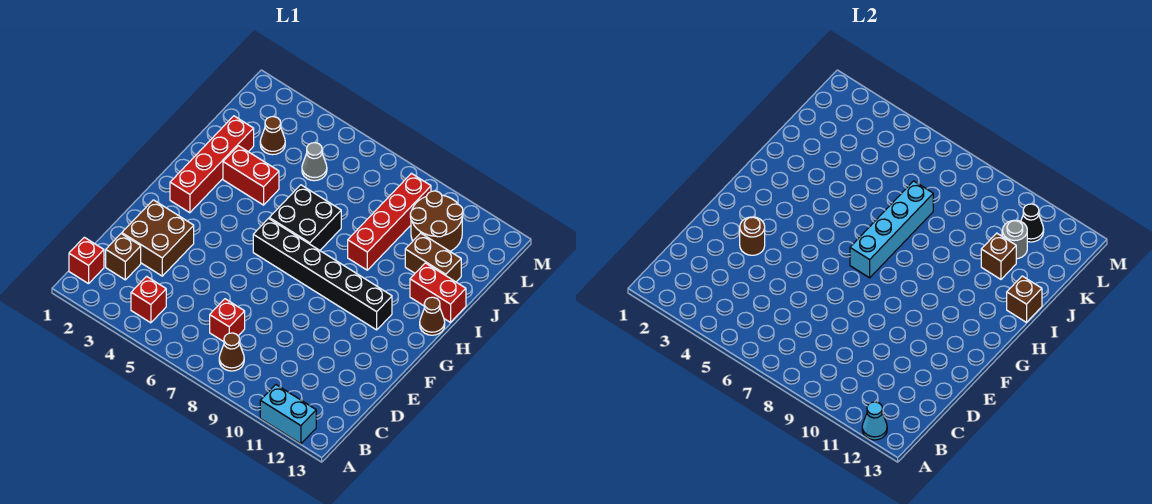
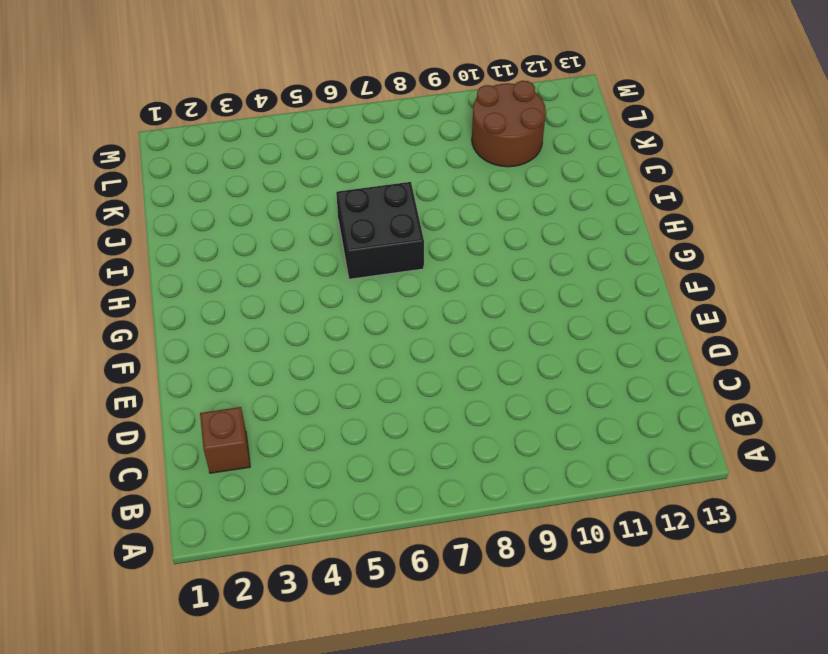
none -> cyan 1x2 brick [260,385,316,444]
none -> red 1x1 brick [69,237,104,284]
none -> red 1x1 brick [131,276,166,323]

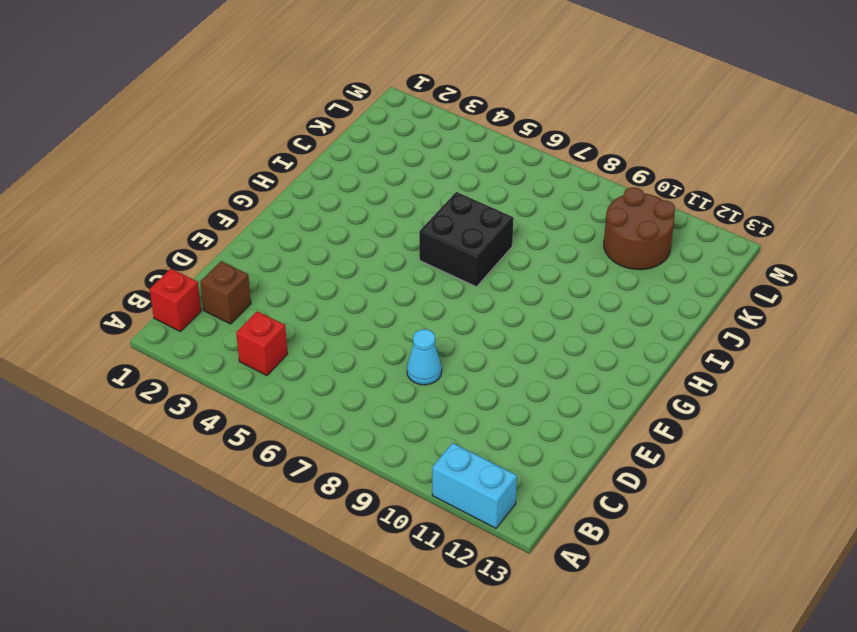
cyan 1x1 cone [407,329,442,385] -> cyan 1x1 cone moved to [862,402,887,440]
none -> brown 1x1 cone [219,333,244,371]
none -> red 1x1 brick [210,299,245,342]
none -> brown 2x2 brick [122,200,194,276]

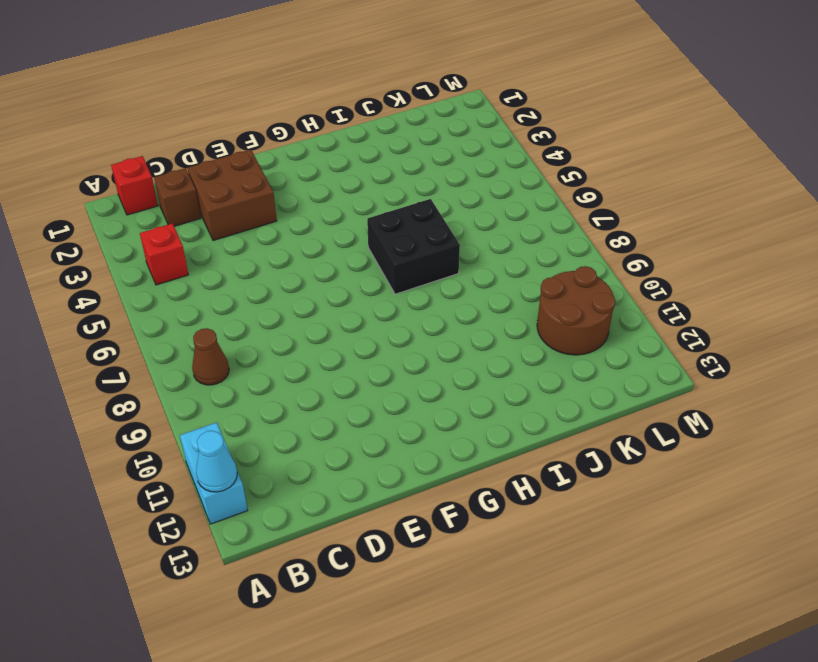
none -> red 1x1 brick [210,299,245,342]
none -> red 1x4 brick [170,116,254,213]
none -> black 1x6 brick [253,218,392,330]

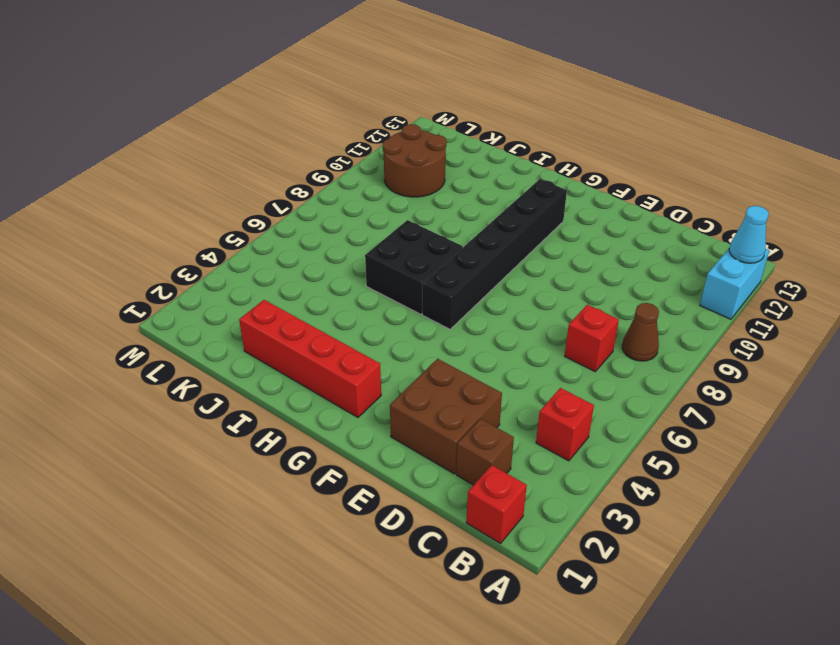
none -> brown 1x1 cone [420,297,445,335]
none -> red 1x2 brick [223,146,279,205]
none -> red 1x4 brick [348,173,431,270]

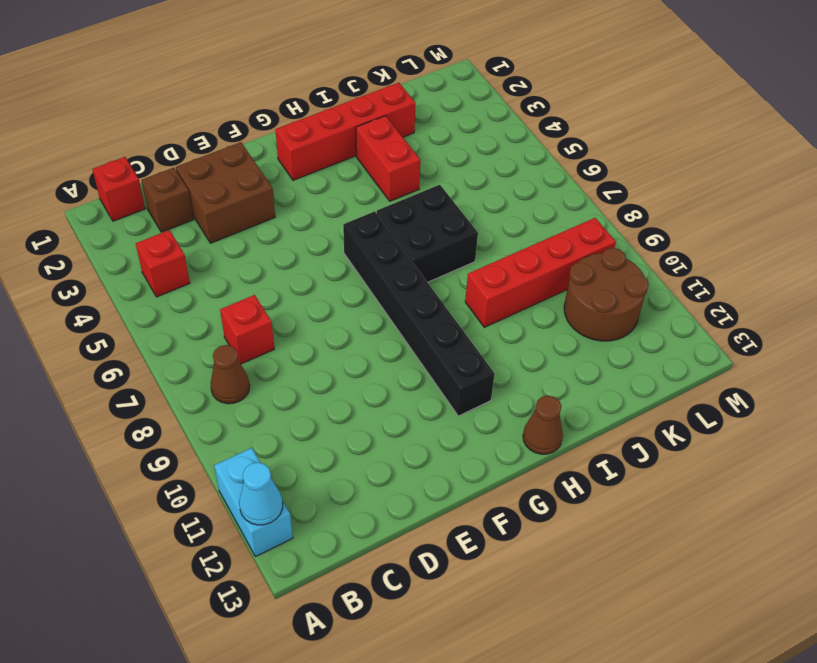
none -> red 1x2 brick [410,263,466,322]
none -> brown 1x2 brick [405,233,461,282]
none -> brown 1x1 cone [260,117,285,155]

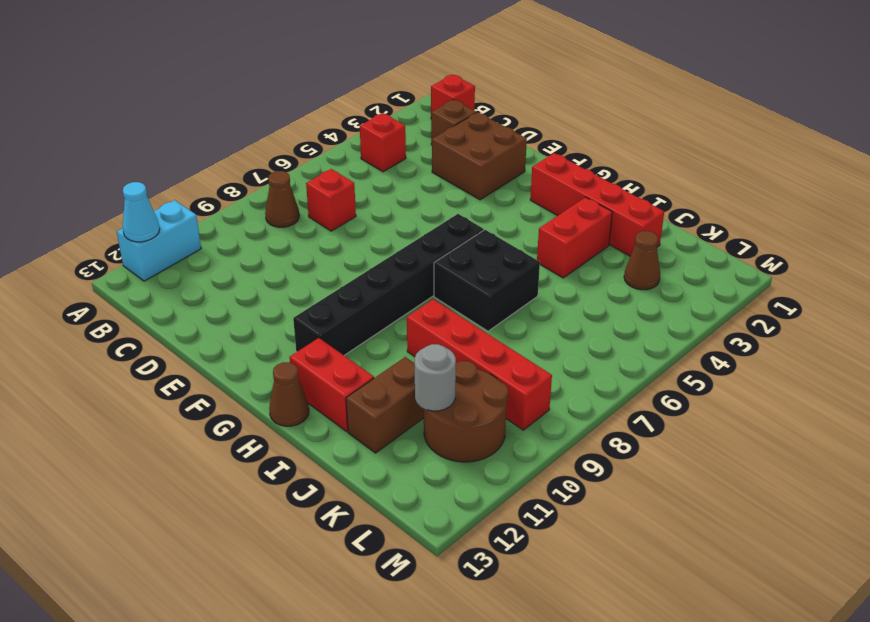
red 1x2 brick [290,338,374,431] -> red 1x2 brick turned to [410,263,466,322]
none -> grey 1x1 cone [302,143,327,181]
none -> brown 1x1 round brick [740,217,765,255]
none -> cyan 1x4 brick [850,181,933,278]

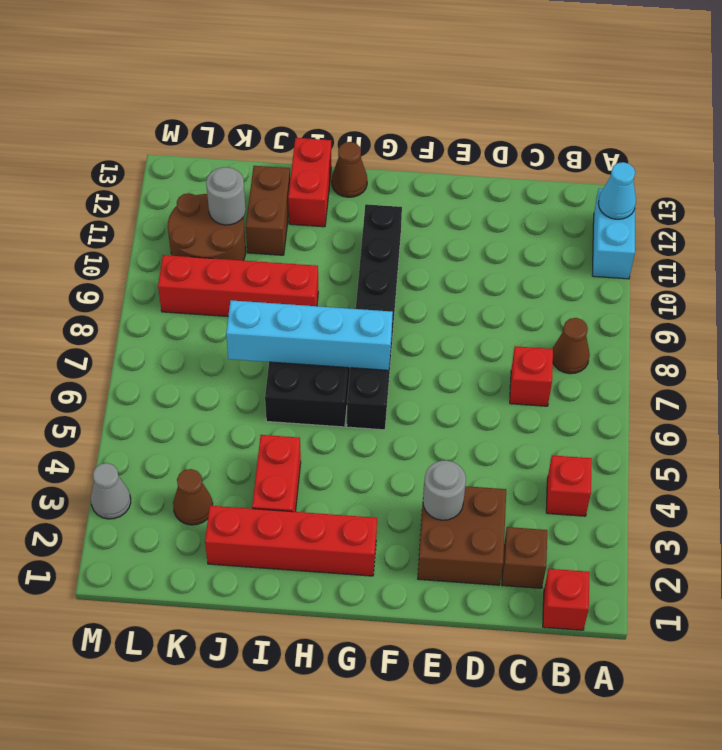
grey 1x1 round brick [423,460,466,520] -> brown 1x1 round brick [740,217,765,255]
grey 1x1 cone [91,463,131,519] -> grey 1x1 cone moved to [302,143,327,181]
none -> brown 1x1 brick [1007,276,1042,322]
none -> brown 1x1 brick [981,233,1016,279]
none -> black 1x1 cone [1021,204,1044,242]

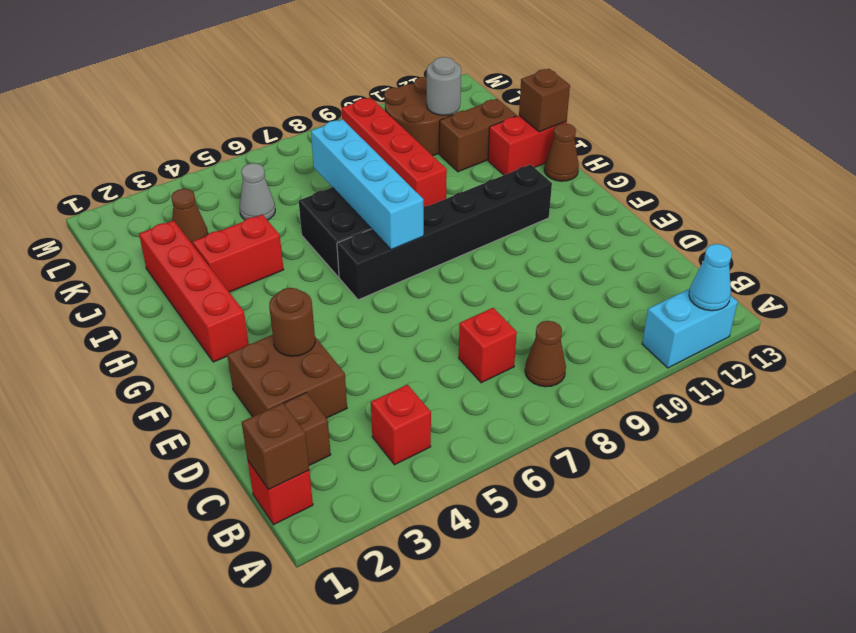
brown 1x1 brick [242,403,309,489] -> brown 1x1 brick moved to [981,233,1016,279]
none -> black 1x1 cone [1021,204,1044,242]

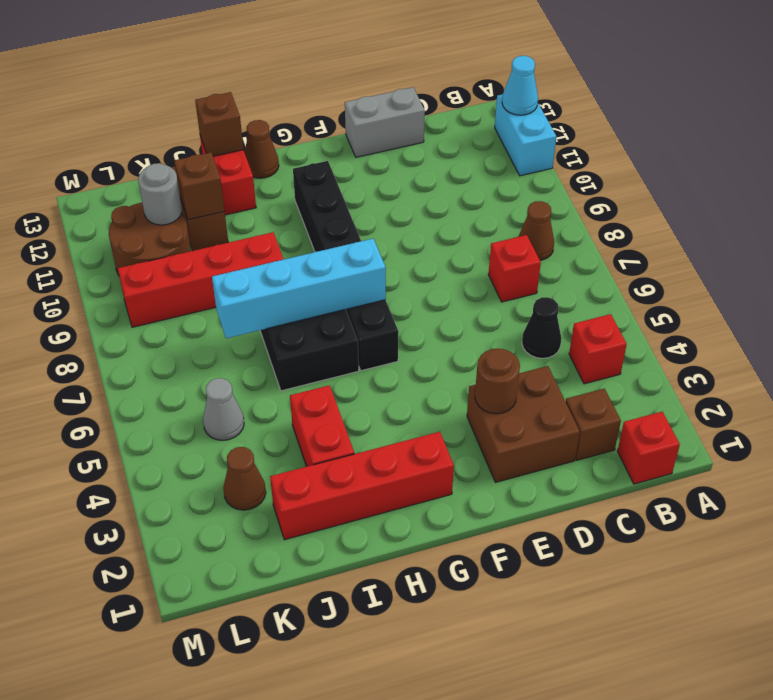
black 1x1 cone [522,297,561,358] -> black 1x1 cone moved to [1021,204,1044,242]
grey 1x2 brick [345,87,425,157] -> none

